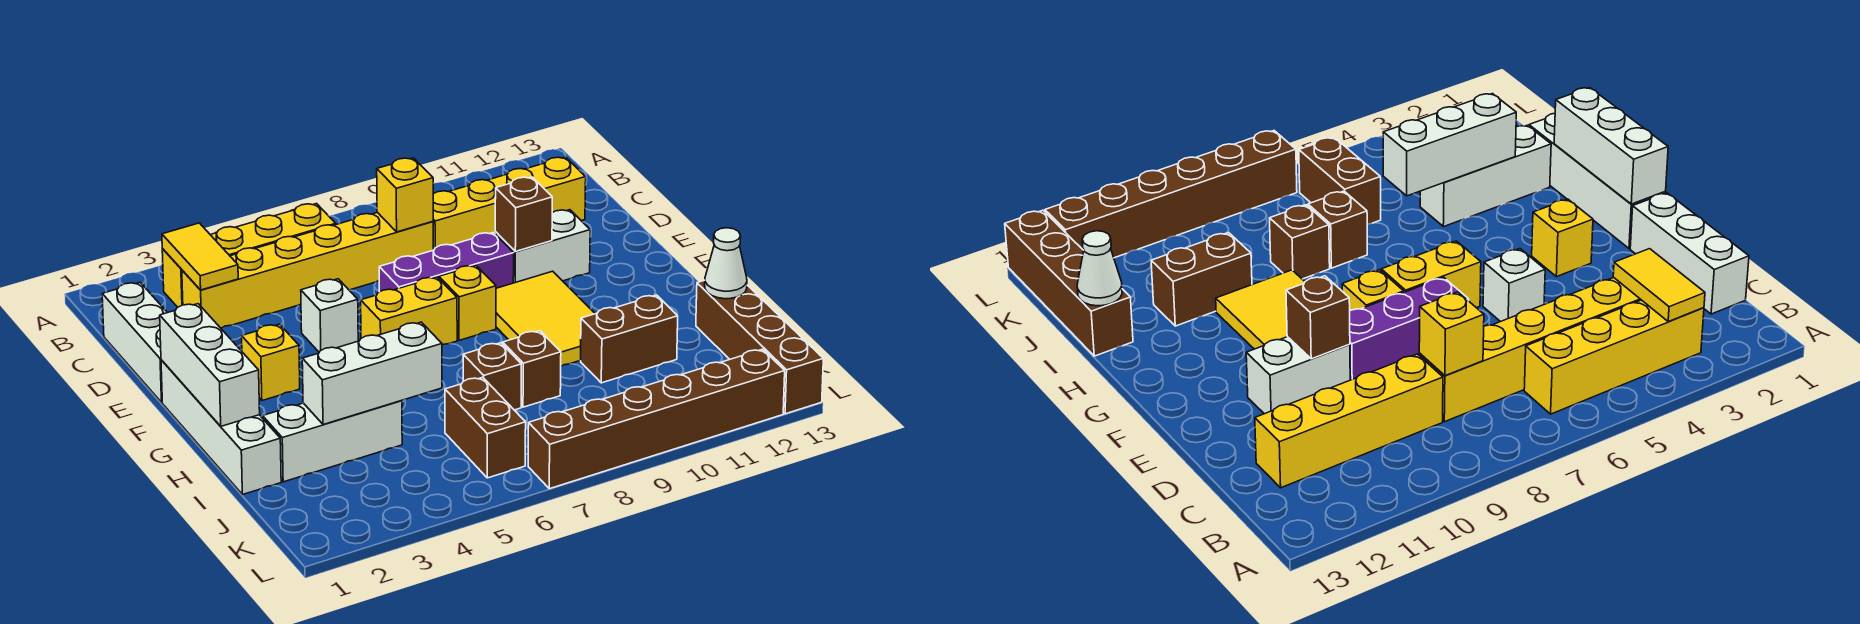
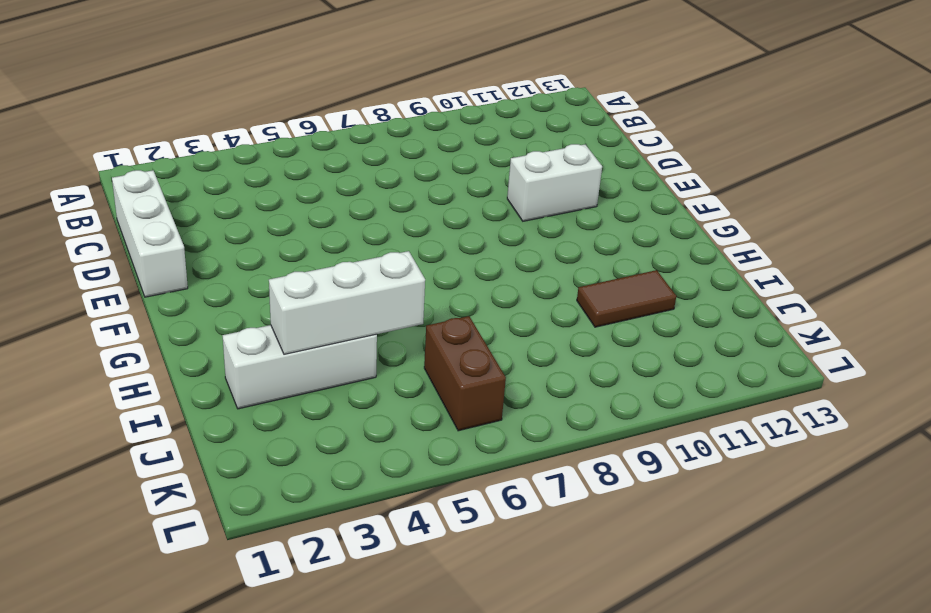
brown 1x2 tile [577,270,676,327] -> brown 1x2 brick [581,295,678,383]
none -> yellow 1x4 brick [162,204,336,307]
none -> yellow 1x6 brick [182,212,433,328]
none -> yellow 1x4 brick [433,157,586,250]

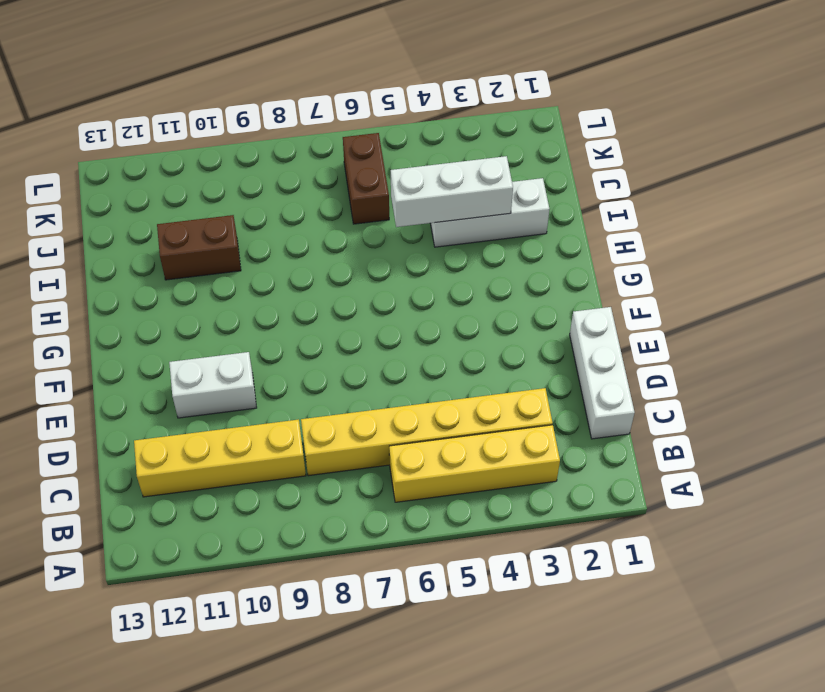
none -> white 1x1 brick [301,279,358,352]
none -> purple 1x3 brick [379,232,514,292]
none -> white 1x4 brick [161,360,281,495]

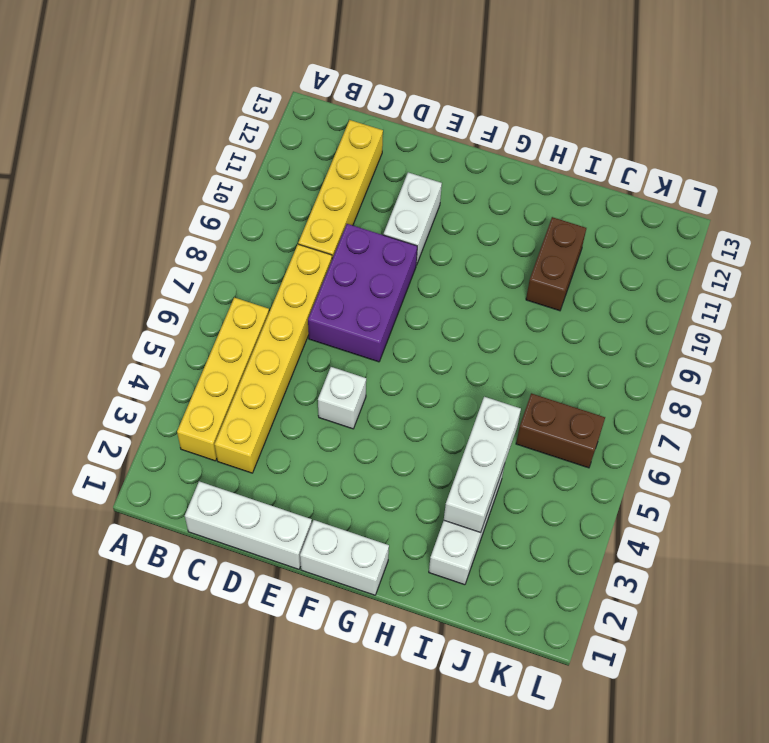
purple 2x3 brick [308,224,417,362] -> purple 1x3 brick [379,232,514,292]
white 1x2 brick [300,520,389,595] -> white 1x4 brick [161,360,281,495]
none -> yellow 1x1 brick [242,324,300,401]
none -> yellow 1x2 brick [361,277,457,345]
none -> yellow 1x1 brick [439,265,496,340]

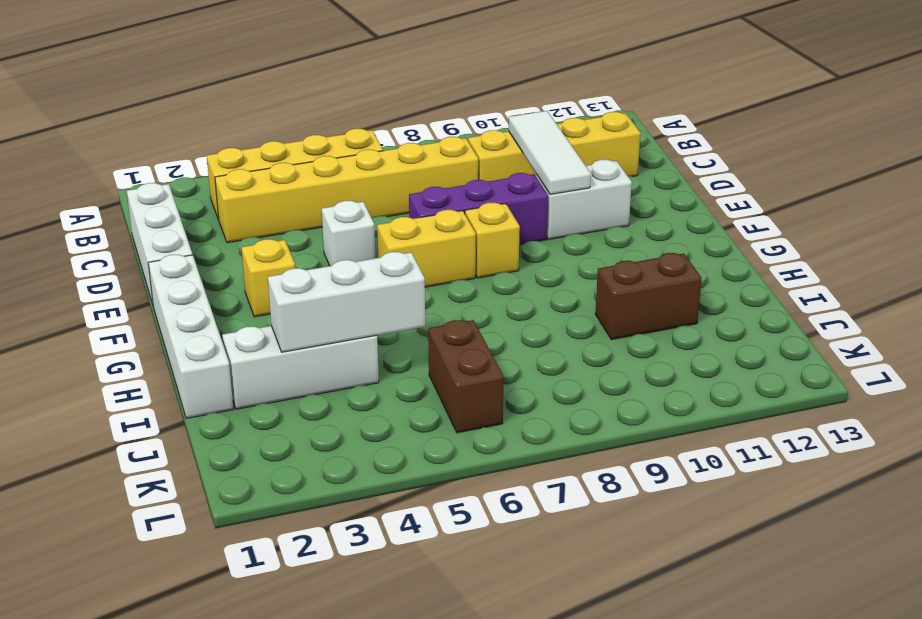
white 1x3 tile [509,111,591,194] -> brown 1x1 brick [495,177,552,251]
none -> yellow 2x3 tile [496,271,595,366]
none -> brown 1x1 brick [463,343,521,410]
none -> brown 1x1 brick [503,331,561,407]

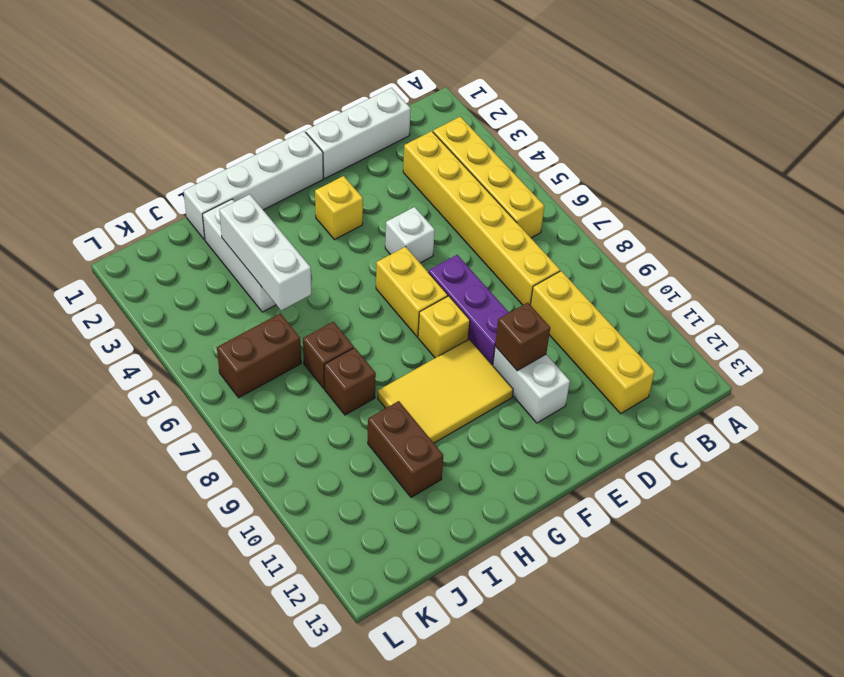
none -> brown 1x4 brick [696,280,823,414]
none -> brown 1x6 brick [528,349,785,489]
none -> yellow 1x2 tile [162,223,238,290]

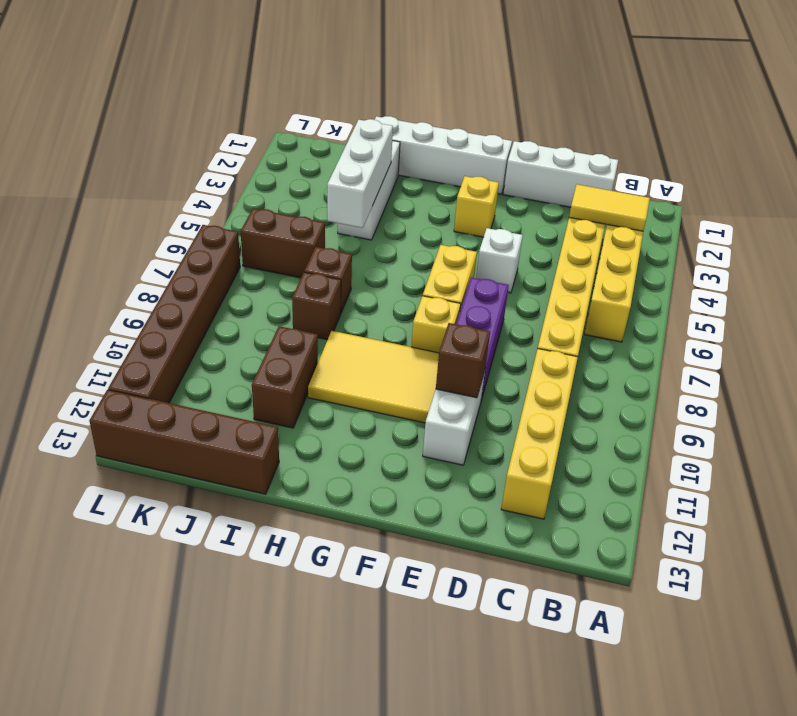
none -> yellow 1x1 brick [377,158,433,232]
none -> white 1x3 brick [160,304,260,426]
none -> white 1x1 cone [705,228,747,299]

